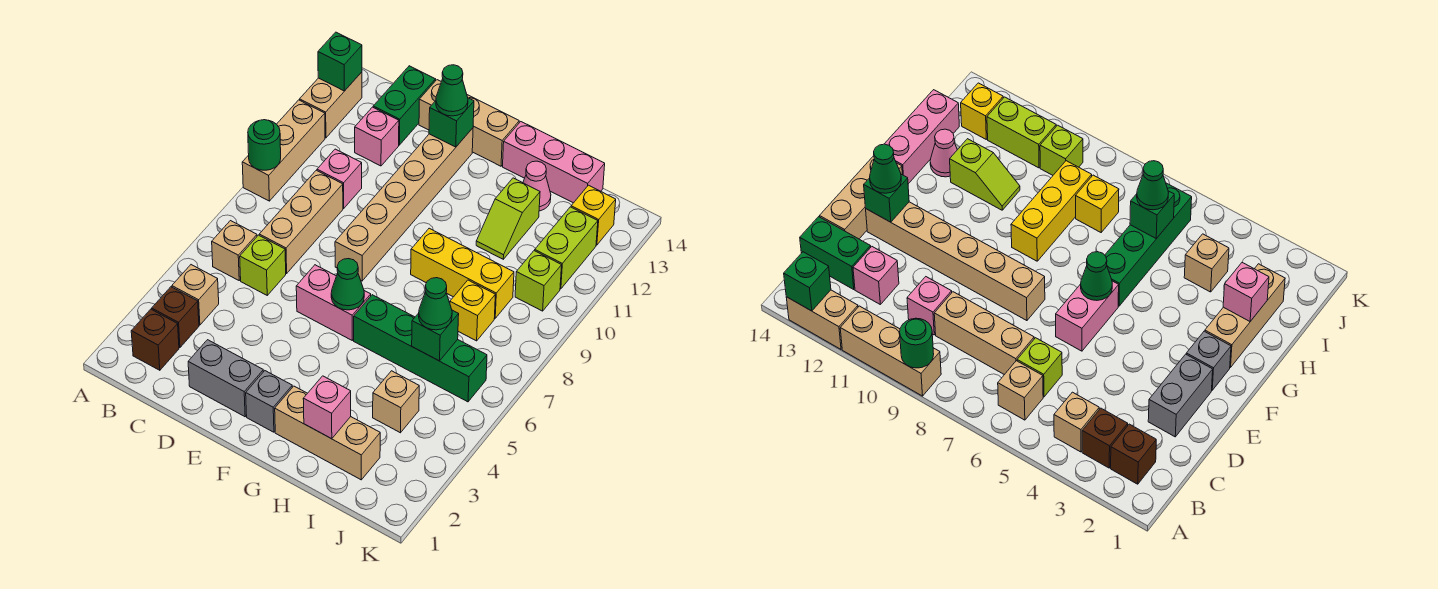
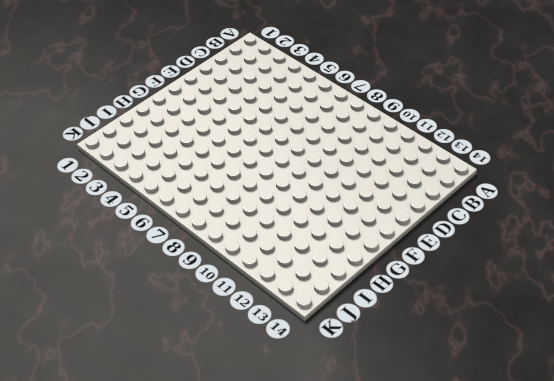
none -> tan 1x3 brick [242,100,325,201]
none -> tan 1x2 brick [300,72,362,138]
none -> brown 1x1 brick [131,309,179,370]
none -> brown 1x1 brick [152,287,199,348]

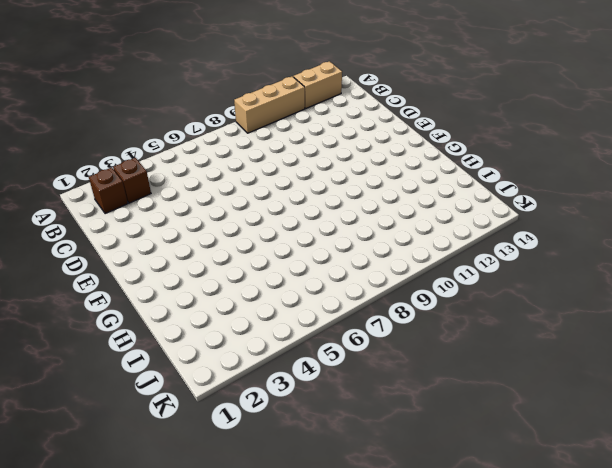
none -> tan 1x1 brick [172,265,219,325]
none -> tan 1x1 brick [212,221,257,280]
none -> lime 1x1 brick [240,235,286,295]
none -> tan 1x3 brick [259,170,343,273]

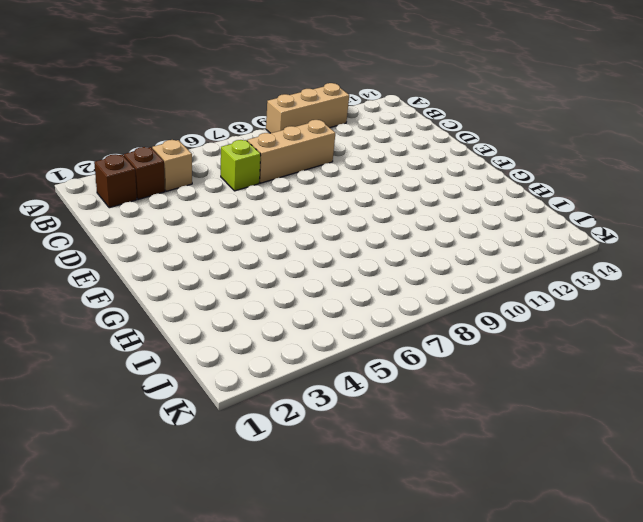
none -> tan 1x2 brick [300,72,362,138]
none -> tan 1x1 brick [212,221,257,280]
none -> pink 1x1 brick [317,149,362,208]
none -> pink 1x1 brick [355,107,399,166]

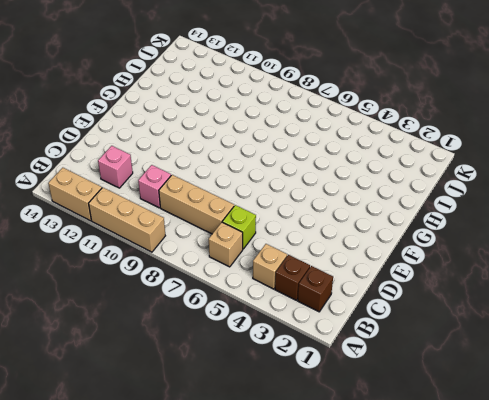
none -> green 1x2 brick [373,66,436,145]
none -> grey 1x2 brick [188,340,263,417]
none -> tan 1x3 brick [419,80,519,166]
none -> pink 1x2 brick [296,265,371,340]

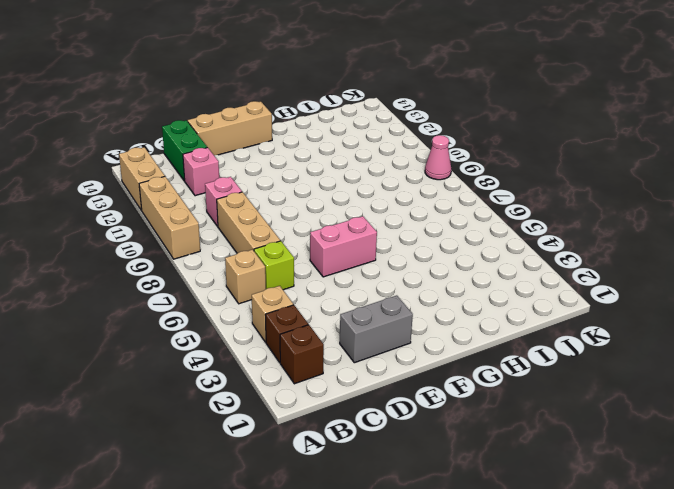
pink 1x1 cone [425,135,451,180] -> pink 1x1 cone moved to [523,161,551,211]
none -> tan 1x6 brick [335,128,473,281]
none -> grey 1x1 brick [246,371,292,432]
none -> tan 1x3 brick [275,386,380,480]
none -> green 1x4 brick [354,295,487,402]

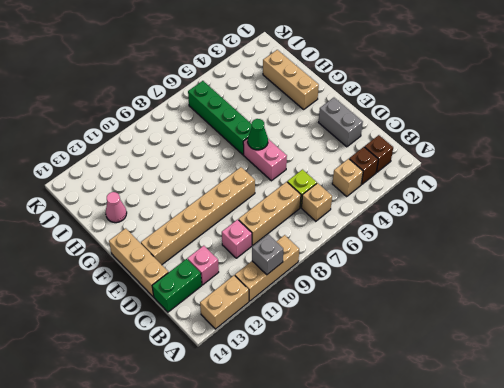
grey 1x1 brick [252,234,283,275] -> grey 1x1 brick moved to [246,371,292,432]
none -> yellow 1x3 brick [411,228,514,318]
none -> pink 1x3 brick [503,122,605,203]
none -> lime 1x2 slope [476,178,540,259]
none -> tan 1x1 brick [373,371,419,433]

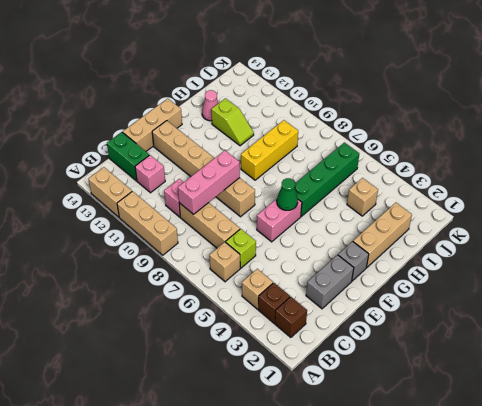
pink 1x3 brick [178,150,240,214] -> pink 1x3 brick moved to [503,122,605,203]
none -> yellow 1x1 brick [450,280,495,341]
none -> lime 1x1 brick [515,251,562,311]
none -> lime 1x2 brick [535,207,598,289]
none -> yellow 1x1 brick [571,185,616,245]

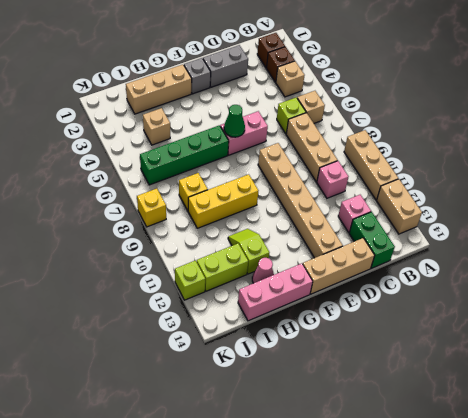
lime 1x2 brick [197,244,248,291] -> lime 1x2 brick turned to [535,207,598,289]
yellow 1x1 brick [137,189,166,227] -> yellow 1x1 brick moved to [571,185,616,245]
lime 1x1 brick [175,260,205,300] -> lime 1x1 brick moved to [515,251,562,311]
none -> green 1x1 round brick [248,120,281,170]
none -> green 1x1 brick [318,32,362,91]
none -> green 1x1 brick [429,98,474,147]
none -> pink 1x1 brick [303,376,351,439]

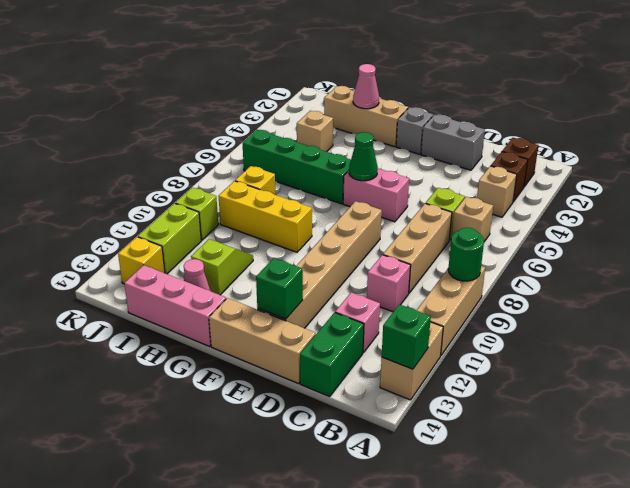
pink 1x1 cone [353,64,379,109] -> pink 1x1 brick [303,376,351,439]
none -> green 1x1 brick [412,310,459,361]
none -> green 1x1 cone [436,65,468,116]
none -> green 1x1 cone [419,278,452,330]

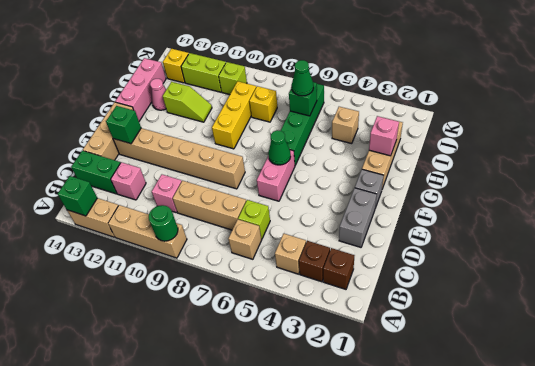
none -> green 1x1 cone [436,65,468,116]

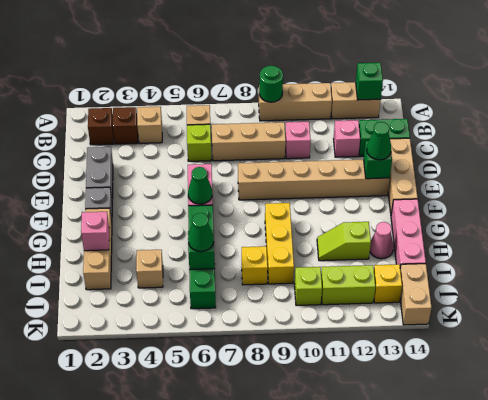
tan 1x2 brick [400,264,432,325] -> none

